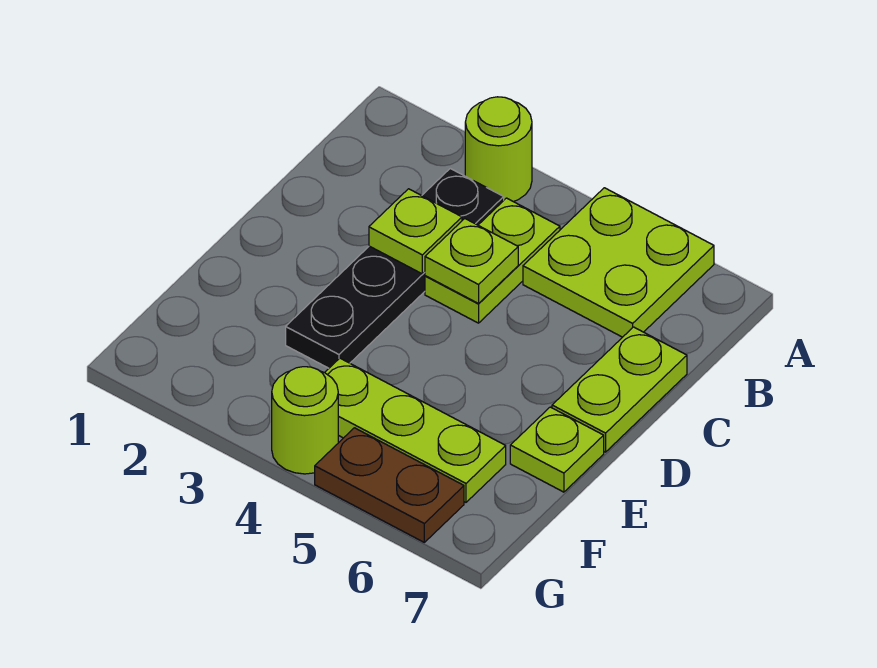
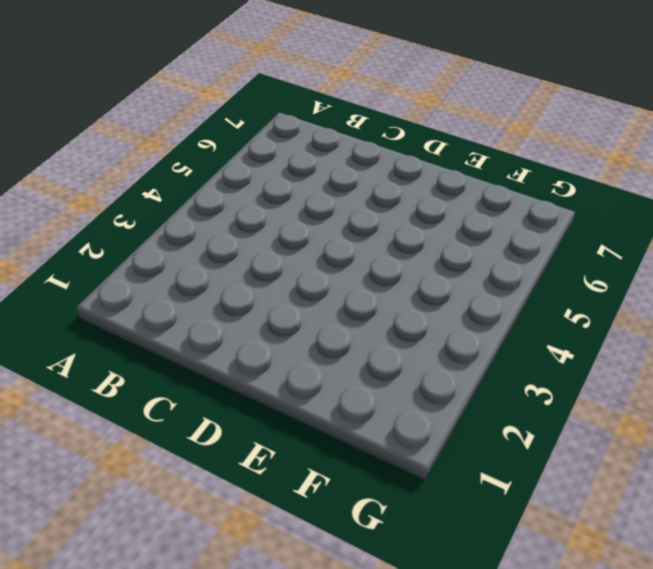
none -> lime 1x1 round brick [465,97,532,202]
none -> lime 2x2 plate [523,188,714,337]

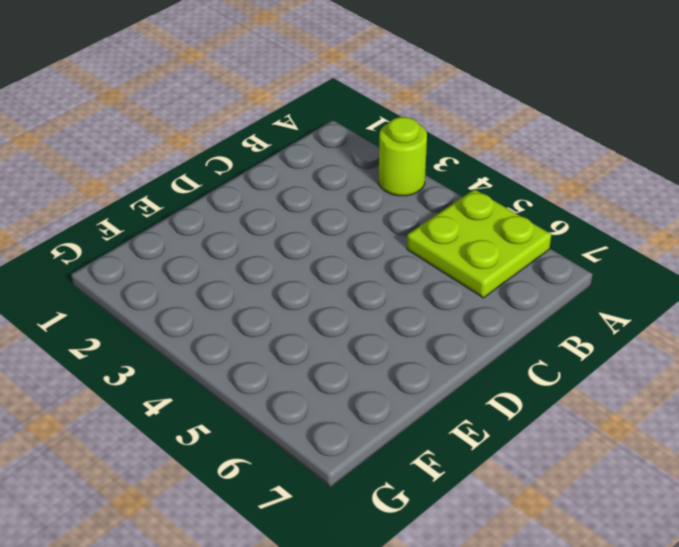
none -> black 1x4 plate [286,169,504,368]
none -> lime 1x2 plate [425,198,560,323]

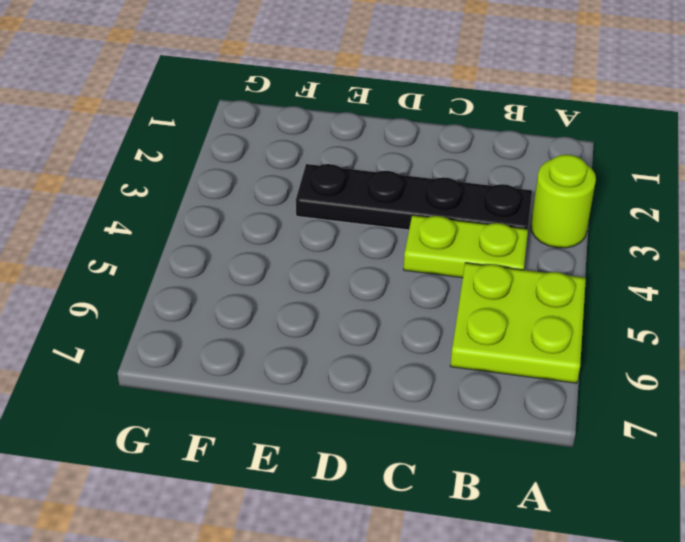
none -> lime 1x2 plate [552,327,687,452]
none -> lime 1x1 plate [510,407,604,492]

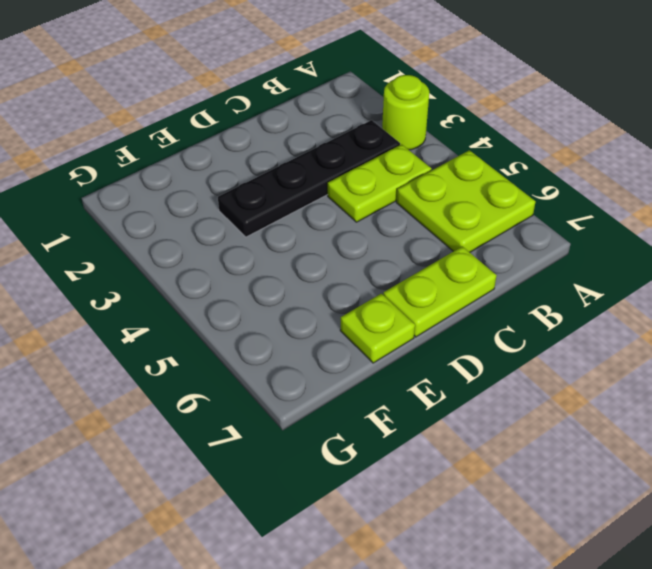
none -> lime 1x3 plate [325,358,506,502]
none -> lime 1x1 round brick [272,367,338,474]

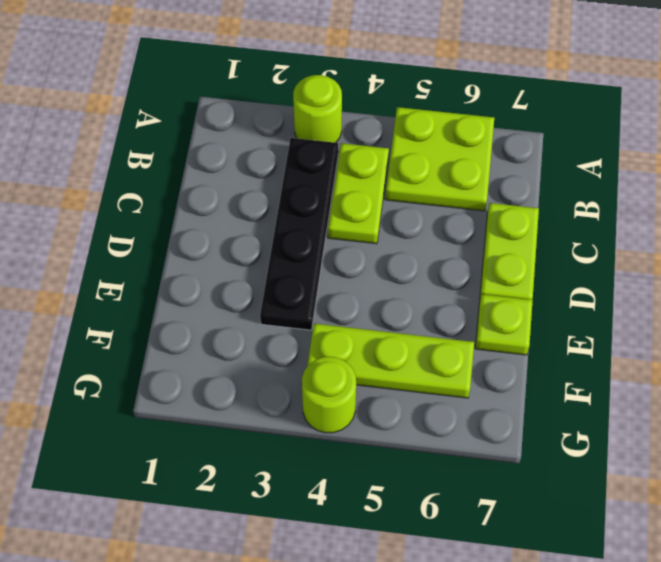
none -> brown 1x2 plate [315,428,464,542]
none -> lime 1x1 plate [369,189,462,274]

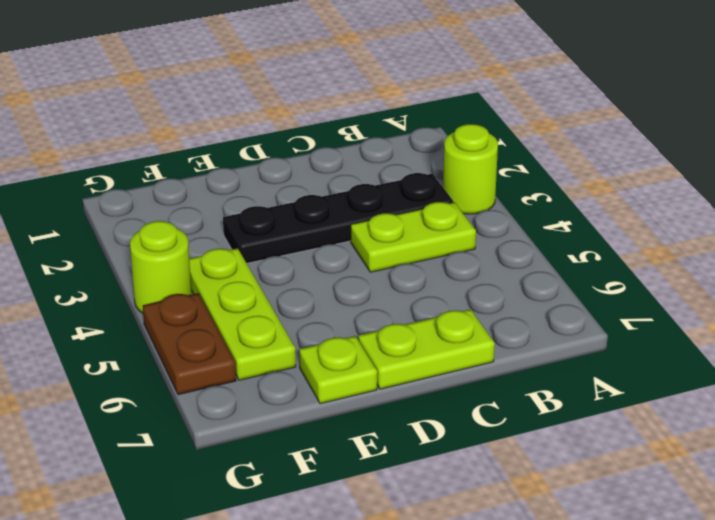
none -> lime 2x2 plate [523,188,714,337]
none -> lime 1x1 plate [369,189,462,274]

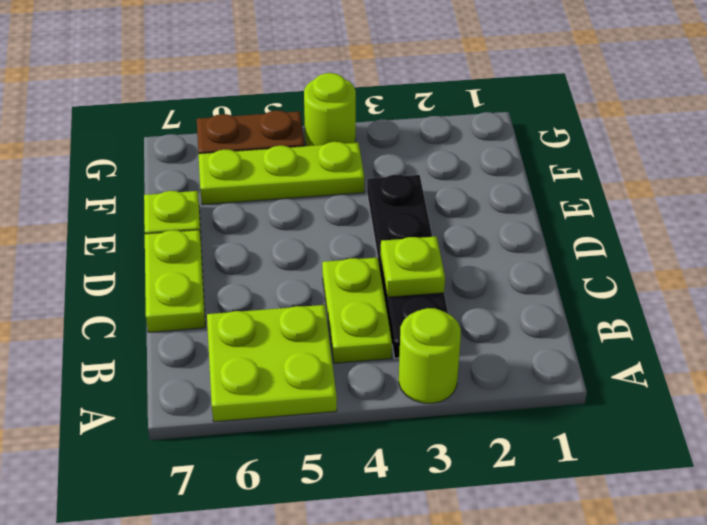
none -> lime 1x1 plate [425,219,518,303]

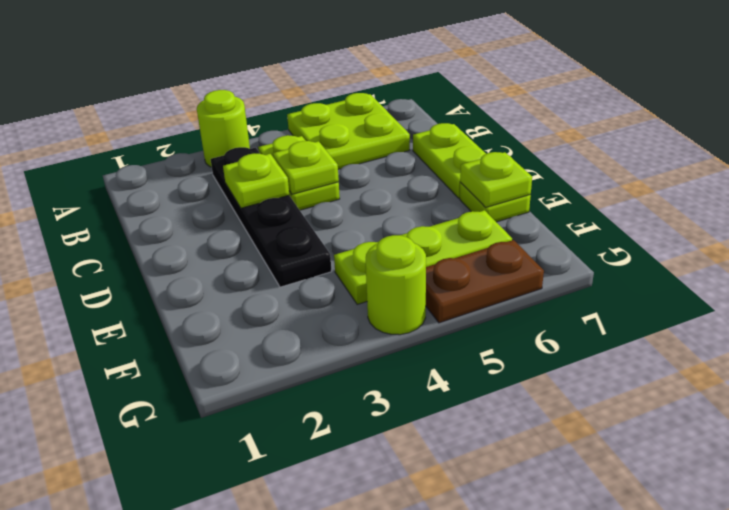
lime 1x1 plate [460,152,532,208] -> none

